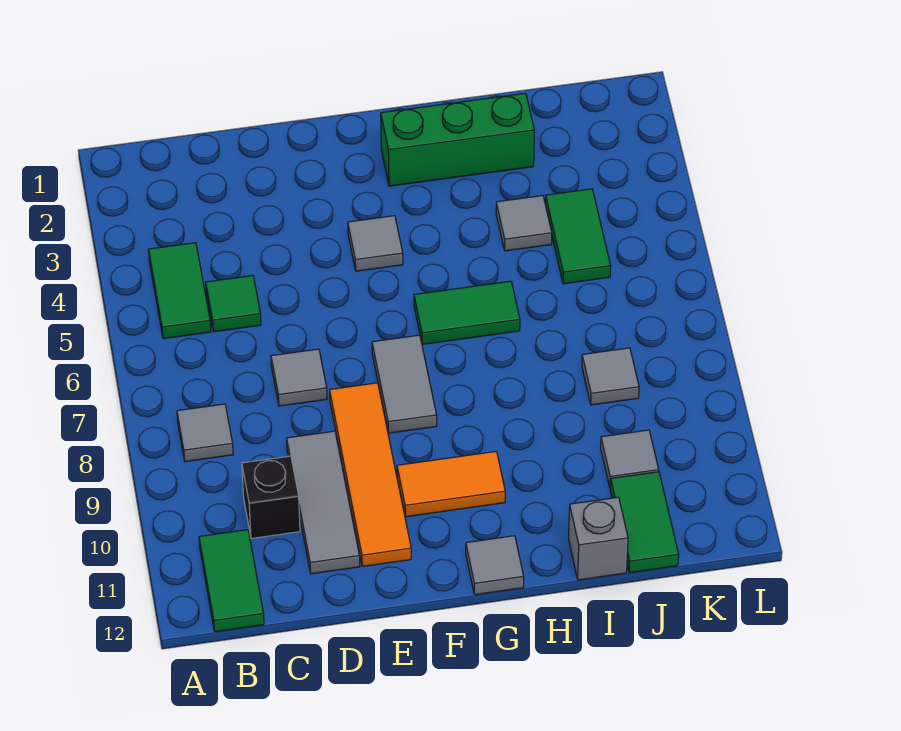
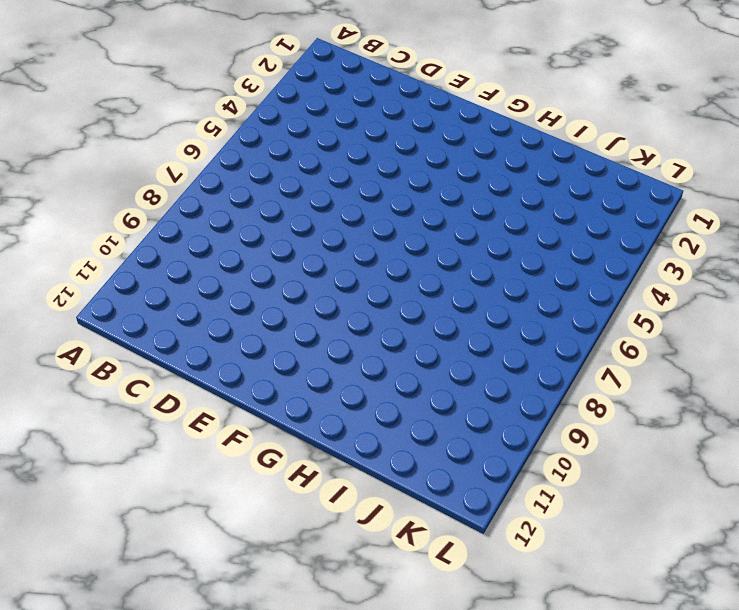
none -> green 1x2 tile [149,243,211,339]
none -> grey 1x1 tile [177,404,233,462]
none -> green 1x2 tile [199,530,264,632]

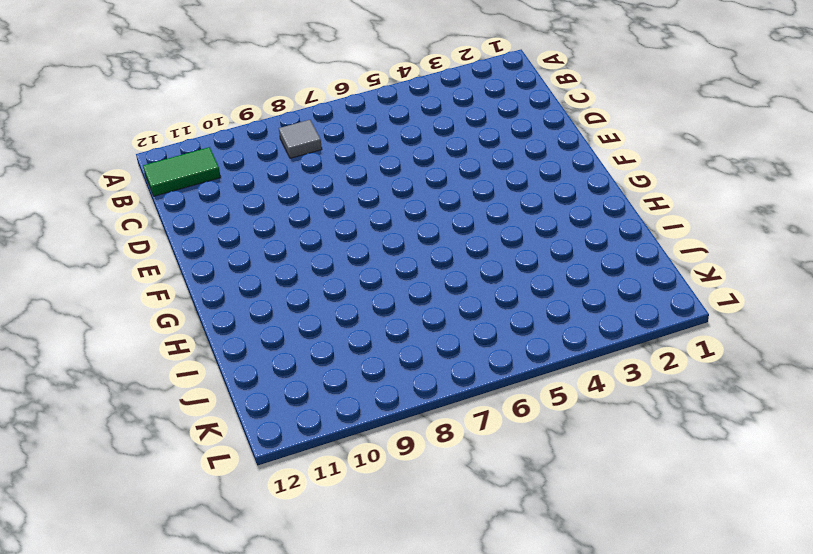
none -> green 1x2 tile [149,243,211,339]
none -> green 1x1 tile [206,276,261,332]
none -> black 1x1 brick [242,456,300,539]

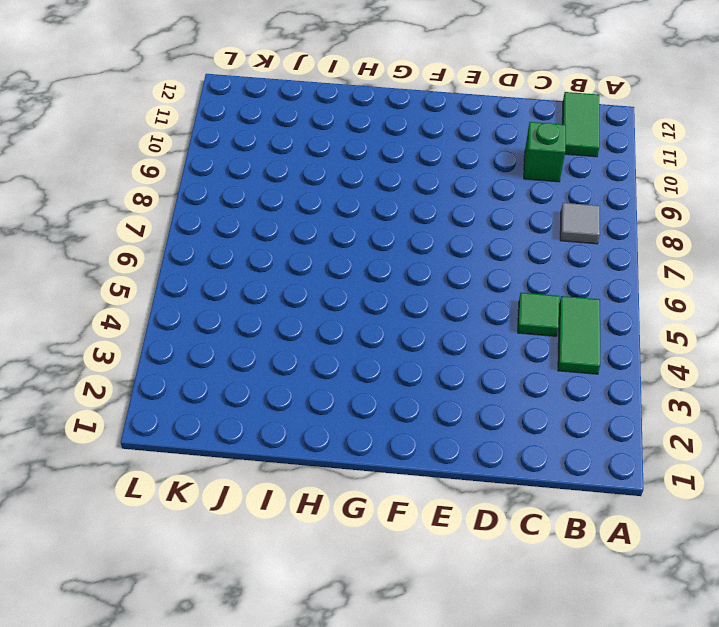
green 1x1 brick [524,122,566,182] -> black 1x1 brick [242,456,300,539]
none -> grey 1x1 tile [271,349,327,406]
none -> grey 1x3 tile [287,431,360,574]
none -> orange 1x4 tile [330,383,411,566]

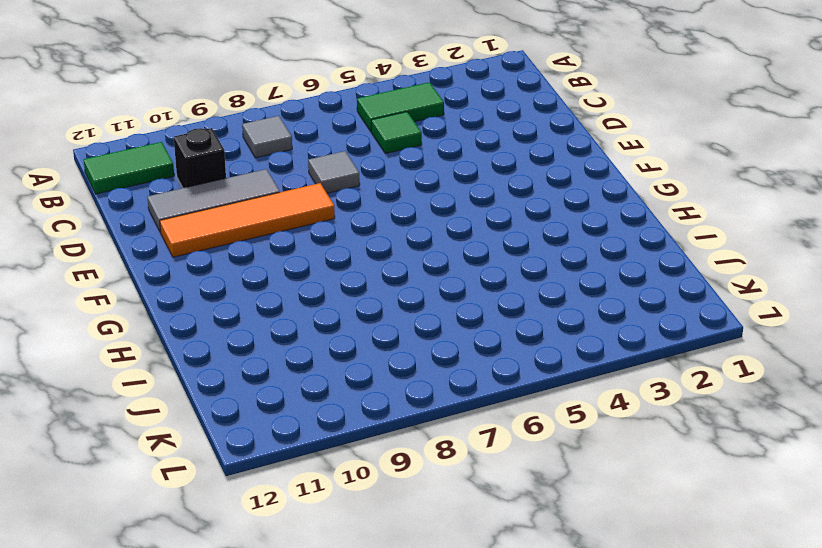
none -> grey 1x1 tile [348,216,403,271]
none -> grey 1x2 tile [372,335,437,433]
none -> orange 1x2 tile [397,451,505,517]

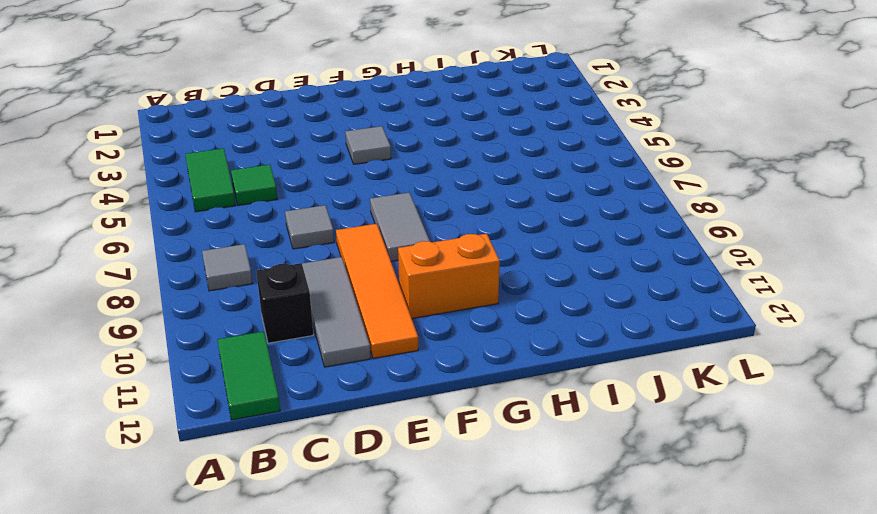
orange 1x2 brick [398,234,500,318] -> orange 1x2 tile [397,451,505,517]
none -> green 1x3 brick [381,93,534,186]
none -> green 1x2 tile [414,281,520,344]
none -> grey 1x1 tile [466,536,524,595]

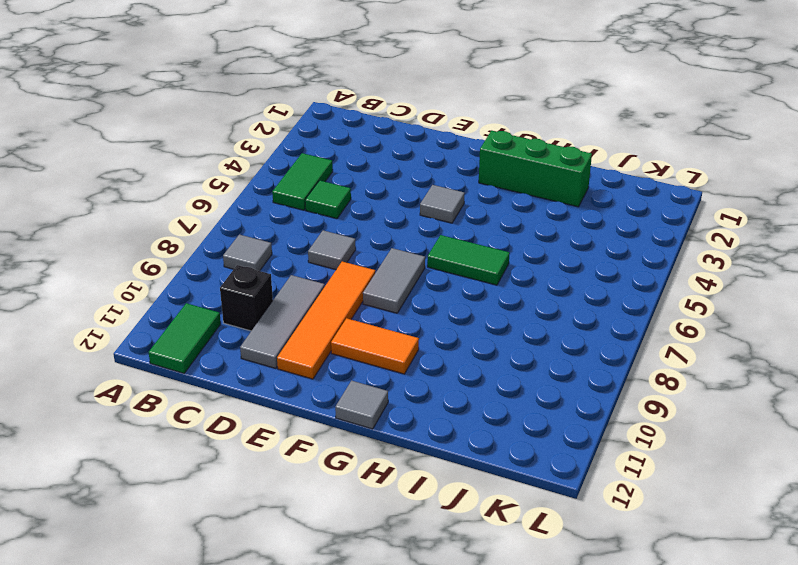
none -> grey 1x1 tile [496,196,552,251]
none -> grey 1x1 brick [569,497,628,580]
none -> green 1x2 tile [545,189,611,284]

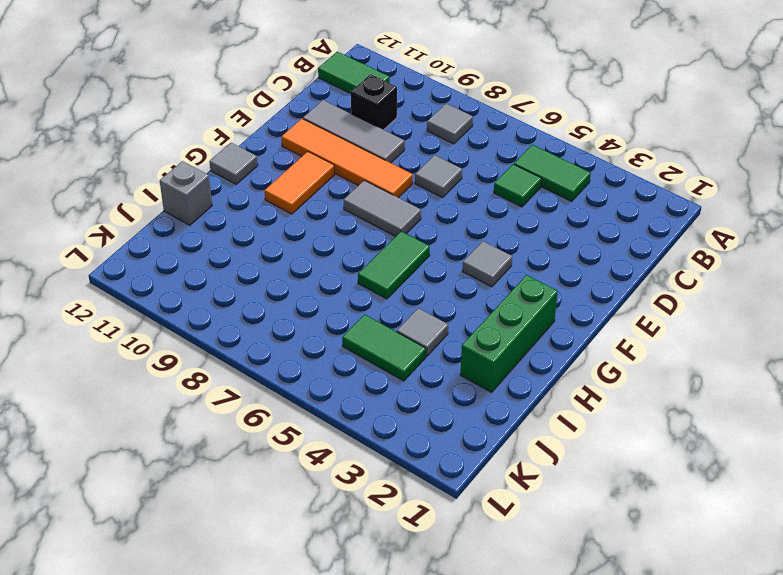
none -> grey 1x1 tile [582,348,639,405]
none -> grey 1x1 tile [601,430,659,487]
none -> green 1x2 tile [610,472,679,573]

